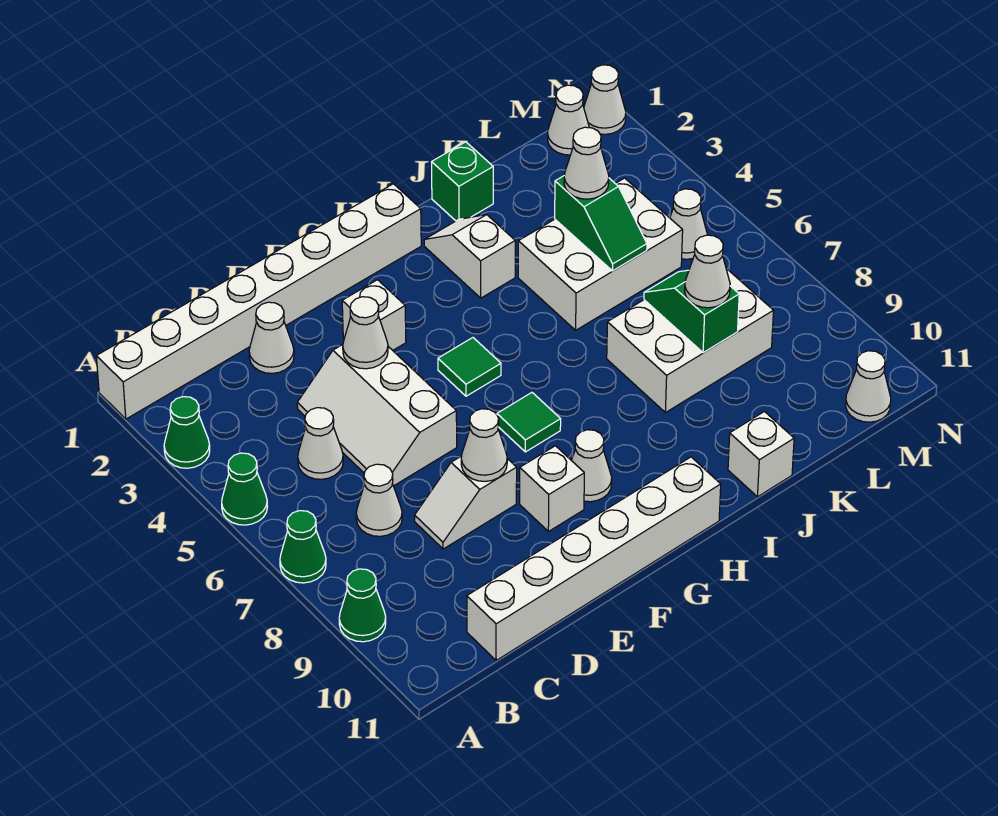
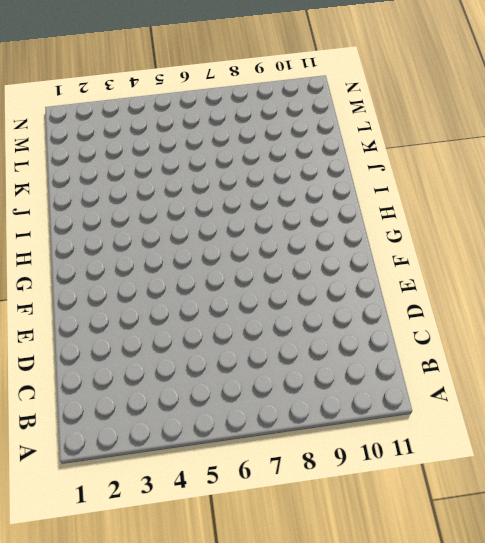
none -> white 1x8 brick [96,184,421,419]
none -> green 1x1 cone [164,397,210,468]
none -> green 1x1 cone [222,453,267,525]
none -> green 1x1 cone [280,511,326,583]

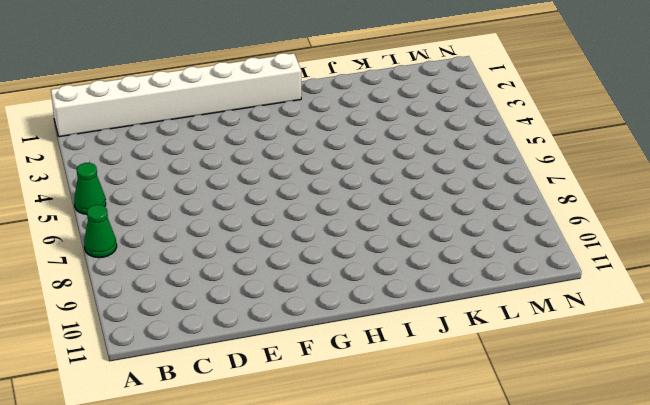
none -> green 1x1 cone [164,397,210,468]
none -> green 1x1 cone [339,569,386,642]
none -> white 1x1 cone [298,408,343,479]
none -> white 1x1 cone [356,464,402,536]

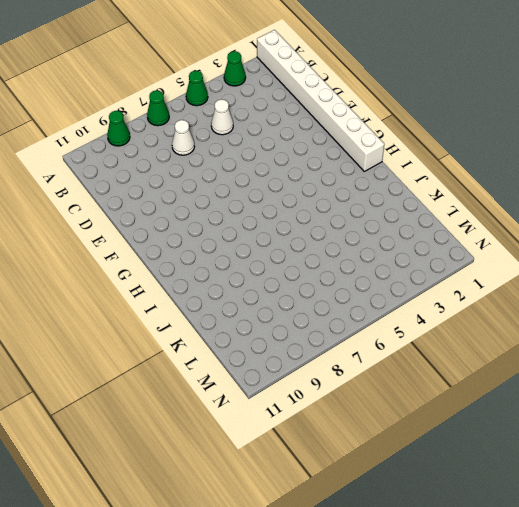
none -> white 1x6 brick [467,457,721,660]
none -> white 1x1 cone [249,302,294,373]
none -> white 2x3 slope [297,345,457,486]
none -> white 1x2 slope [415,456,517,549]

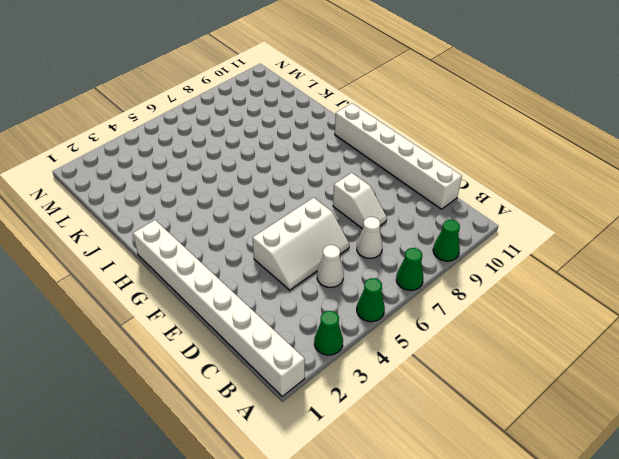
none -> white 1x1 cone [249,302,294,373]
none -> white 1x1 brick [342,280,406,350]
none -> white 1x1 brick [520,446,584,532]
none -> green 1x1 tile [438,338,501,396]

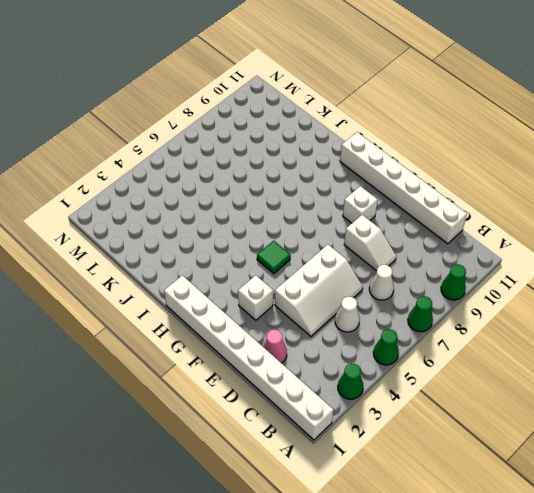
pink 1x1 cone [263,330,287,363] -> white 1x1 cone [249,302,294,373]
none -> green 1x1 tile [497,393,561,452]
none -> white 1x1 cone [571,430,612,502]
none -> white 1x2 slope [424,215,515,298]
none -> green 1x1 brick [432,142,493,221]

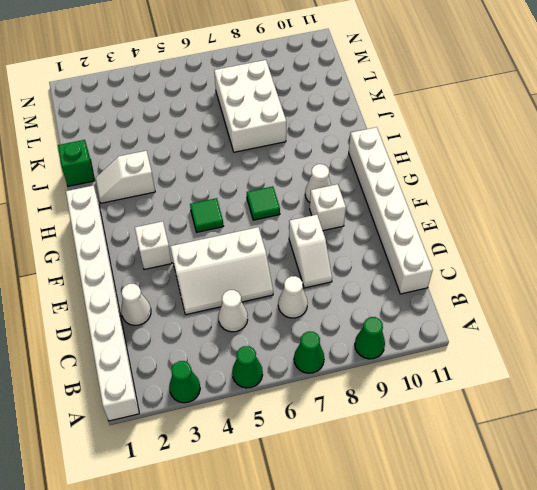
none -> white 2x3 brick [518,178,683,330]
none -> white 1x1 brick [728,412,794,497]
none -> white 1x1 cone [548,85,589,155]
none -> white 1x1 cone [670,189,707,259]

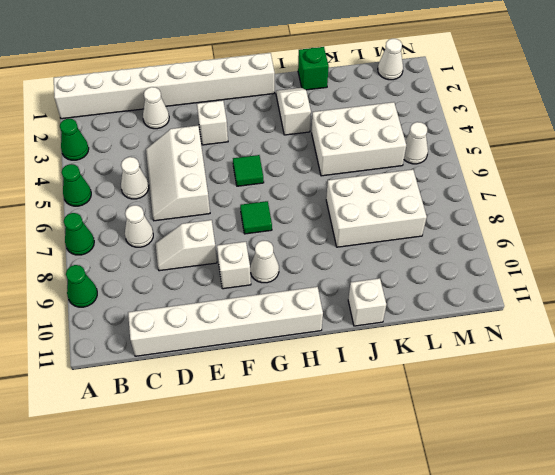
none -> white 1x1 cone [846,351,891,422]
none -> white 1x1 cone [584,65,626,134]
none -> white 1x1 cone [343,297,388,369]
none -> white 1x1 cone [461,409,507,481]

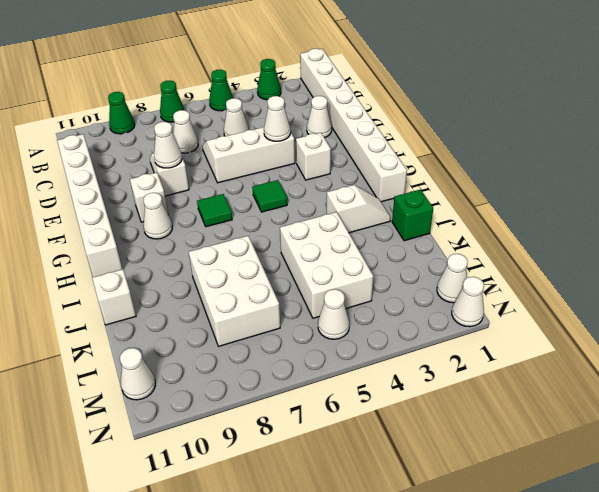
none -> green 1x2 slope [555,176,647,271]
none -> green 1x2 slope [644,270,739,353]
none -> white 1x1 cone [564,127,609,199]
none -> white 1x1 cone [685,235,730,308]

